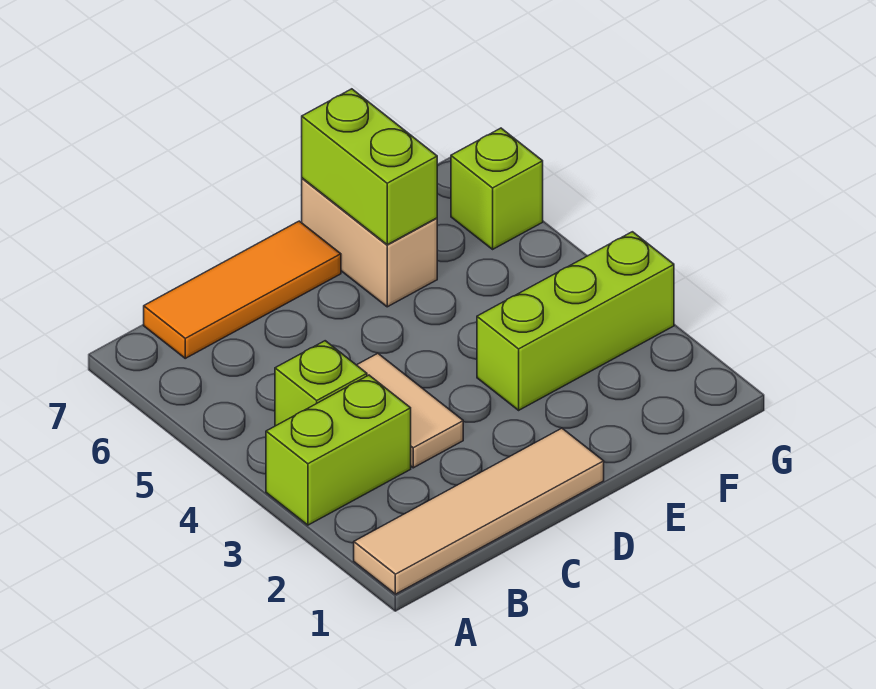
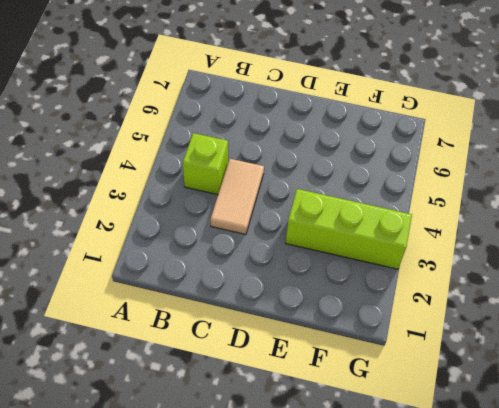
none -> tan 1x4 tile [354,428,604,594]
none -> lime 1x2 brick [266,375,411,525]

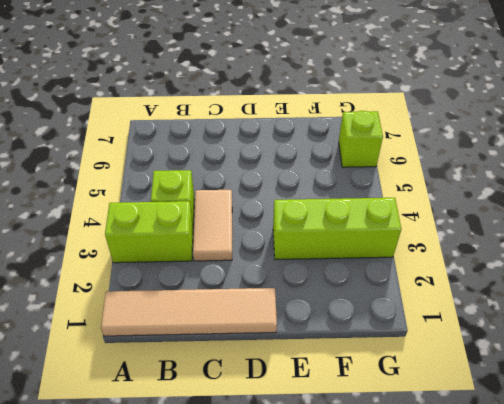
none -> orange 1x3 tile [144,221,341,358]
none -> tan 1x2 brick [302,178,437,307]

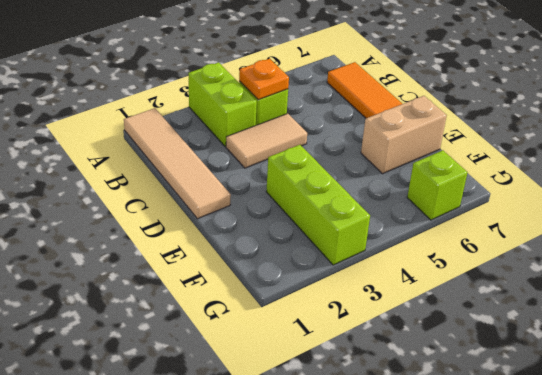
orange 1x1 plate [239,59,289,100] -> none
none -> lime 1x2 brick [302,89,437,245]

